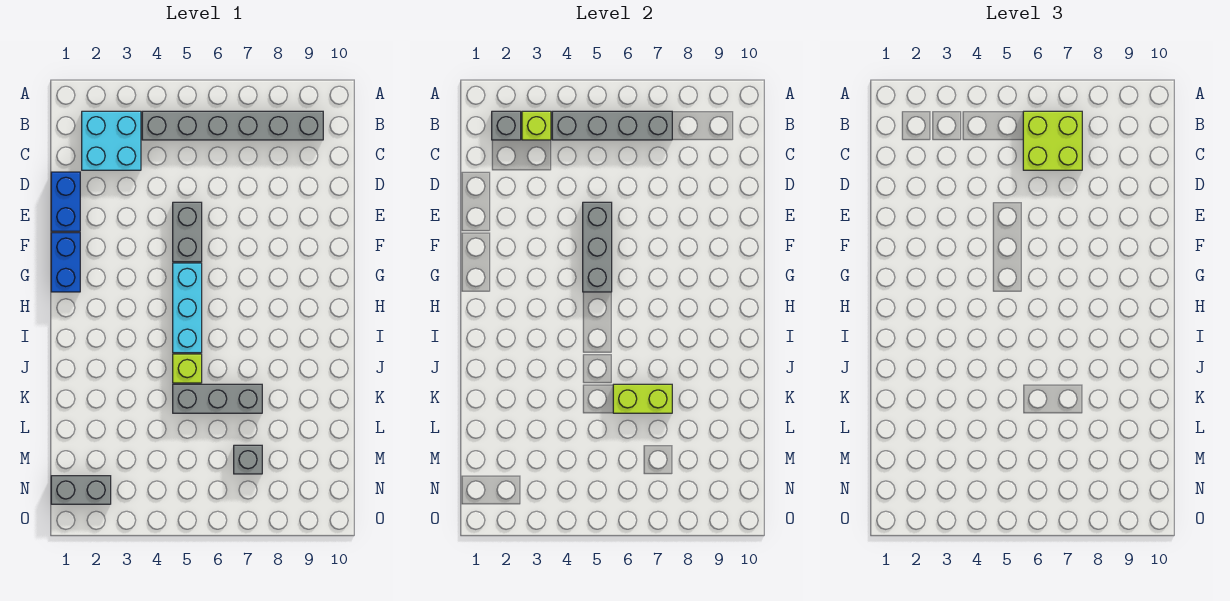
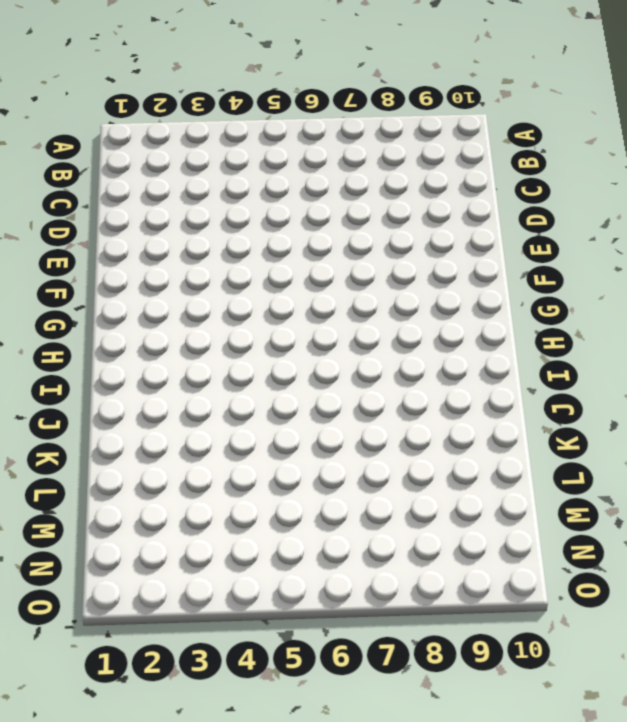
none -> cyan 2x2 brick [82,111,141,170]
none -> grey 1x6 brick [142,111,323,140]
none -> blue 1x2 brick [51,172,80,231]

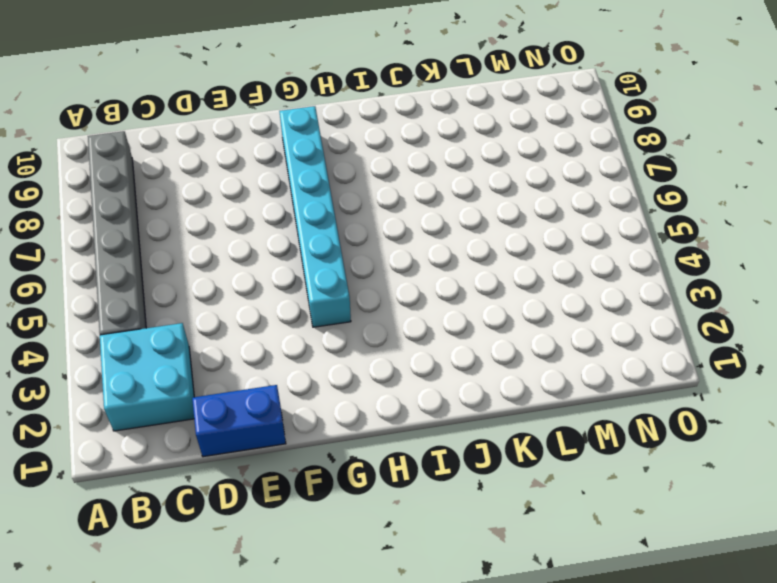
cyan 1x6 brick [279,106,351,327] -> cyan 1x3 brick [173,263,202,353]
none -> grey 1x2 brick [173,202,202,262]
none -> blue 1x2 brick [51,233,80,292]
none -> lime 1x1 brick [173,354,202,383]

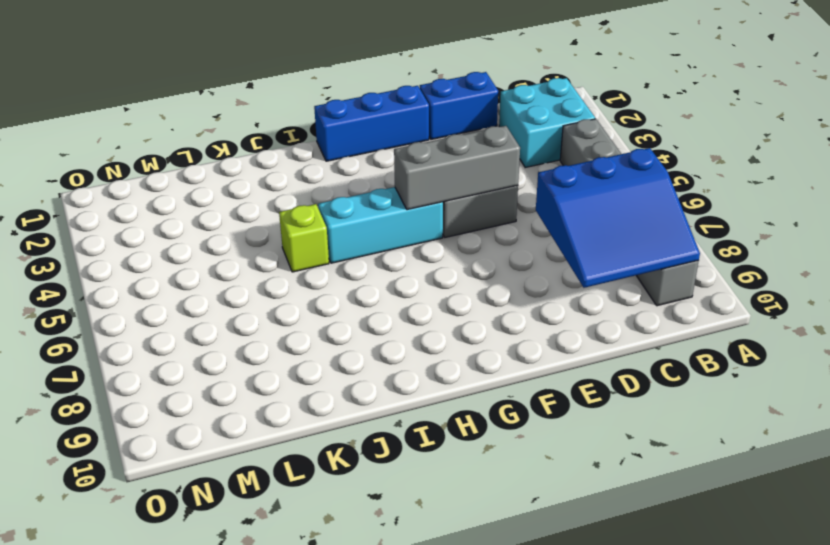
blue 3x3 slope [536,148,700,288] -> grey 1x4 brick [552,111,672,140]
blue 1x3 brick [314,86,429,161] -> blue 1x2 brick [51,233,80,292]
none -> grey 1x3 brick [173,384,262,413]
none -> grey 1x1 brick [234,445,262,474]
none -> grey 1x2 brick [51,476,111,504]

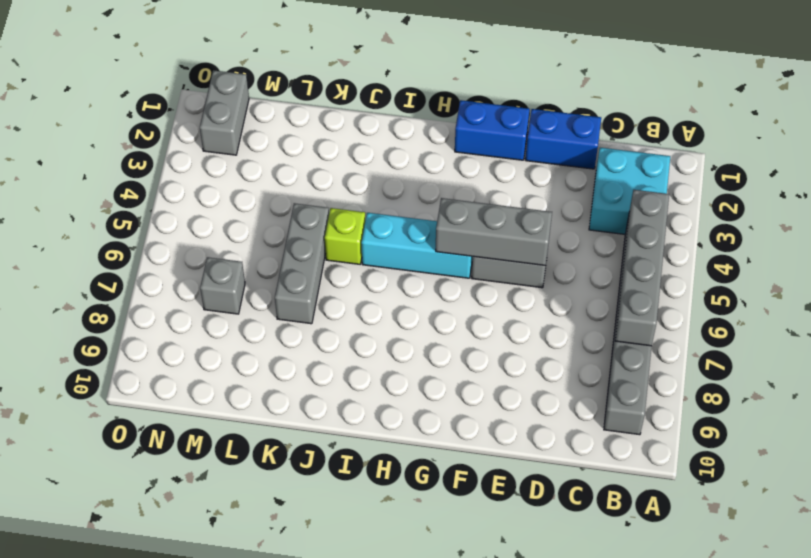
none -> grey 1x1 brick [492,111,521,140]
none -> lime 1x1 brick [522,111,551,140]
none -> lime 1x2 brick [613,384,672,413]

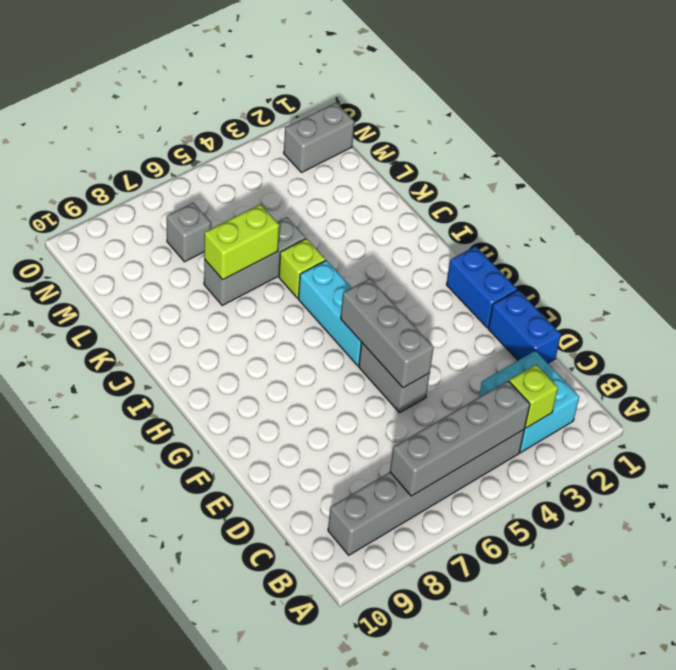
none -> grey 1x1 brick [492,111,521,140]
none -> lime 2x2 brick [1023,111,1082,170]

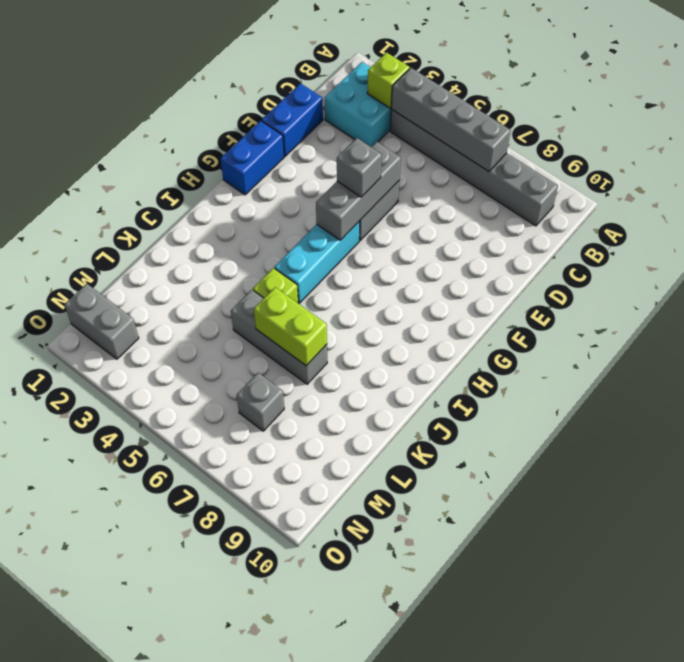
grey 1x1 brick [337,138,382,197] -> grey 1x1 brick moved to [492,111,521,140]
none -> lime 2x2 brick [1023,111,1082,170]

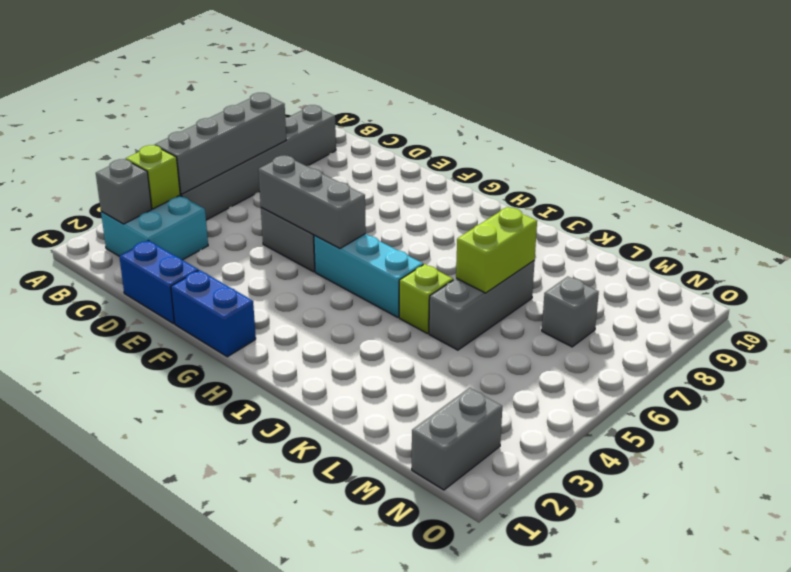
none -> lime 2x2 brick [1023,111,1082,170]

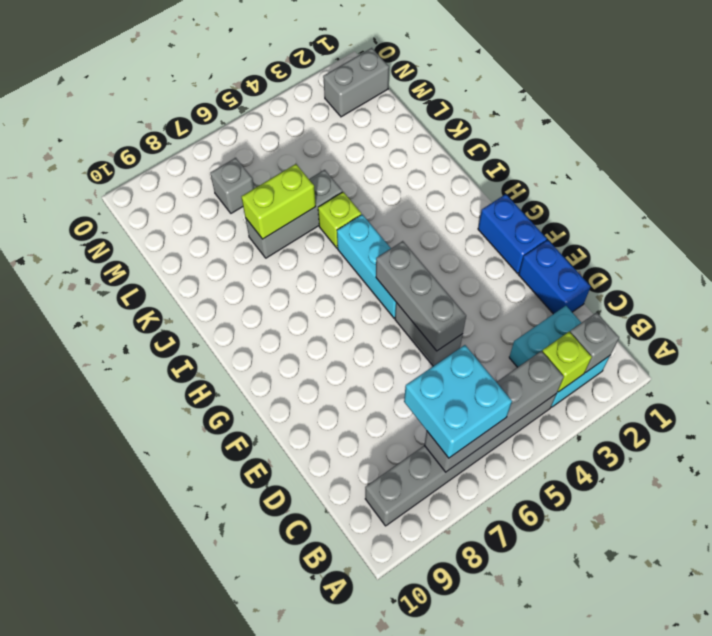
cyan 2x2 brick [404,345,512,458] -> lime 2x2 brick [1023,111,1082,170]

